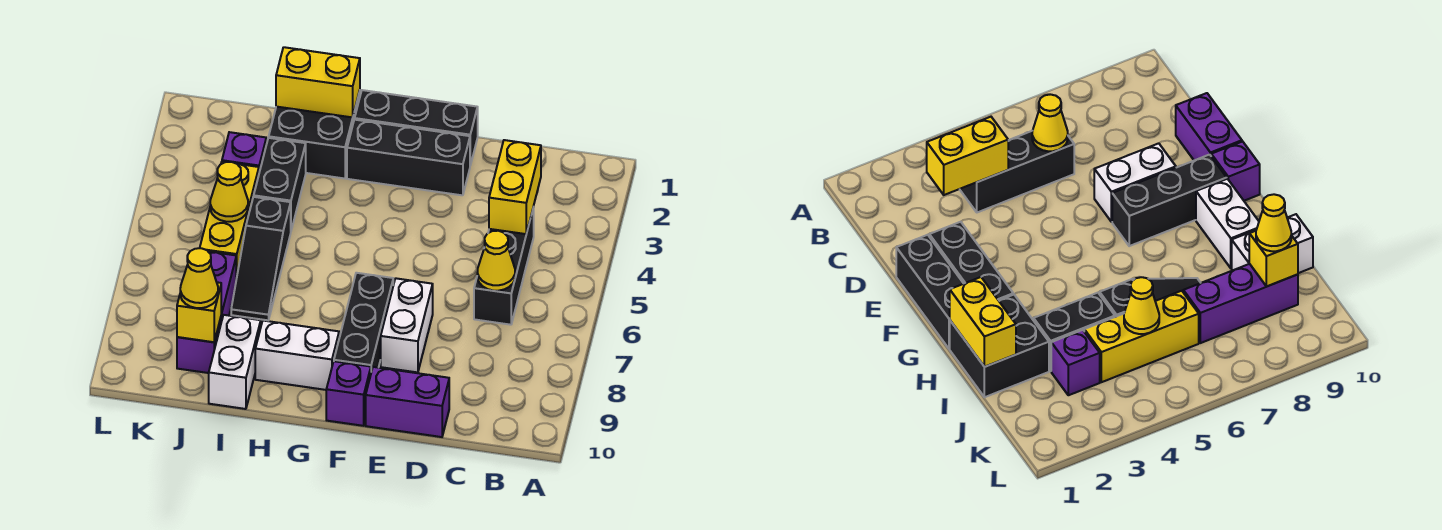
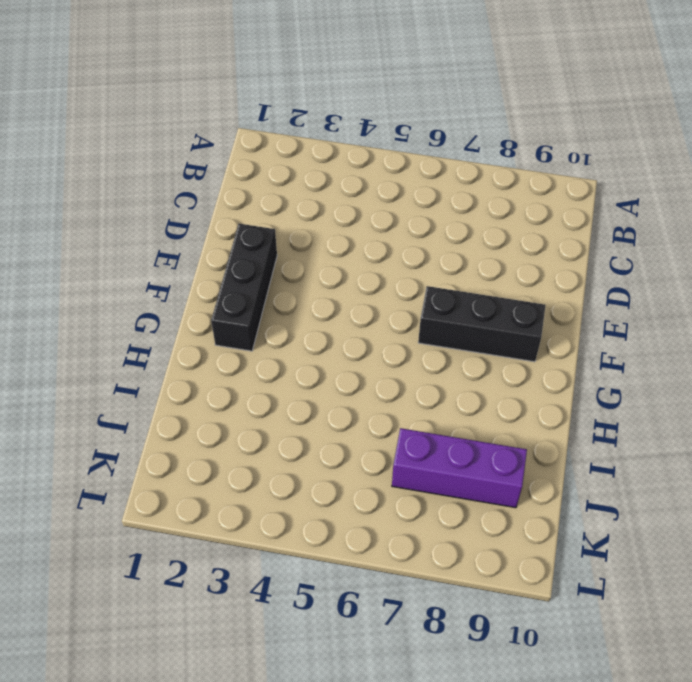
none -> black 1x3 brick [474,207,534,325]
none -> purple 1x2 brick [366,367,449,437]
none -> black 1x3 brick [355,90,478,165]

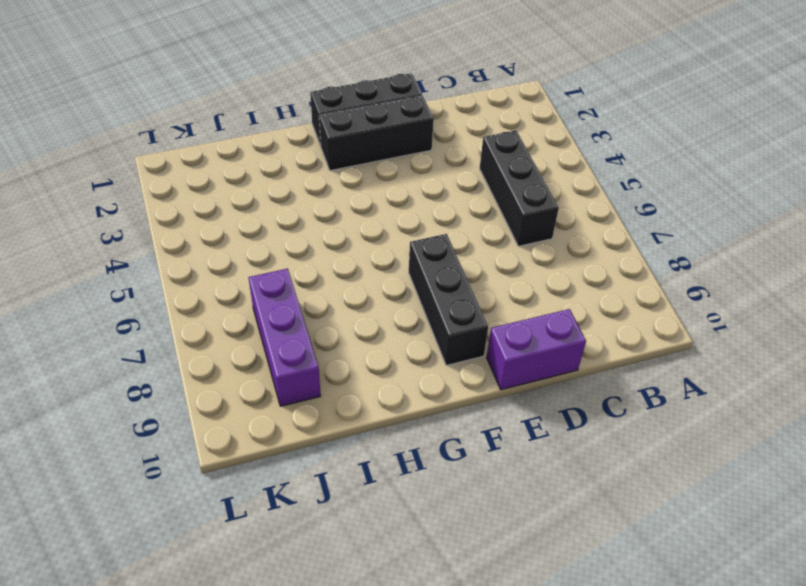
none -> white 1x2 brick [381,278,433,372]
none -> purple 1x1 brick [326,361,371,426]
none -> white 1x2 brick [255,321,339,390]

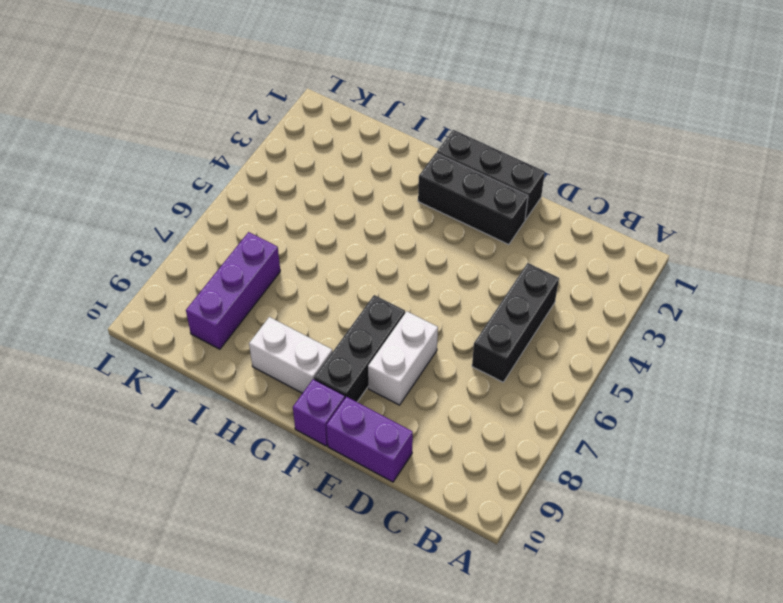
none -> black 2x2 brick [269,91,360,179]
none -> black 1x2 brick [254,138,306,230]
none -> black 1x3 slope [231,197,291,320]

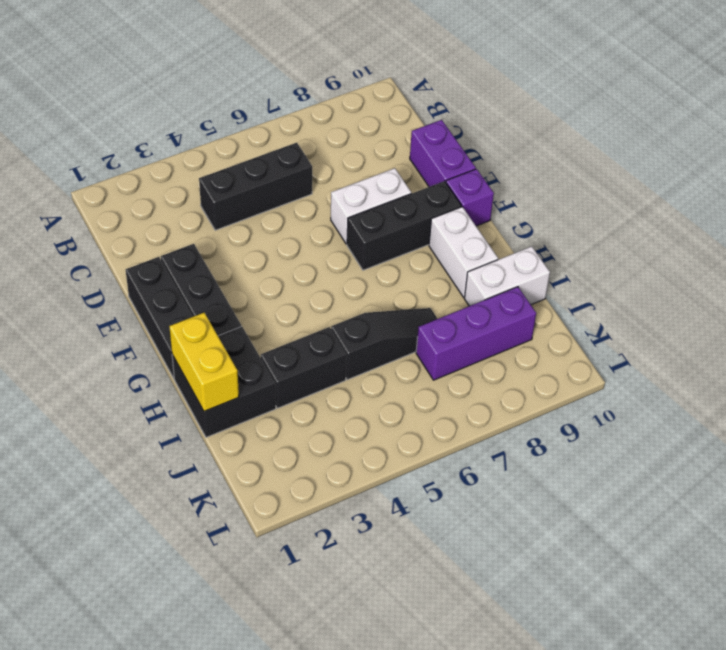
none -> purple 1x1 brick [222,132,266,172]
none -> yellow 1x3 brick [200,162,259,279]
none -> yellow 1x2 brick [489,140,541,234]

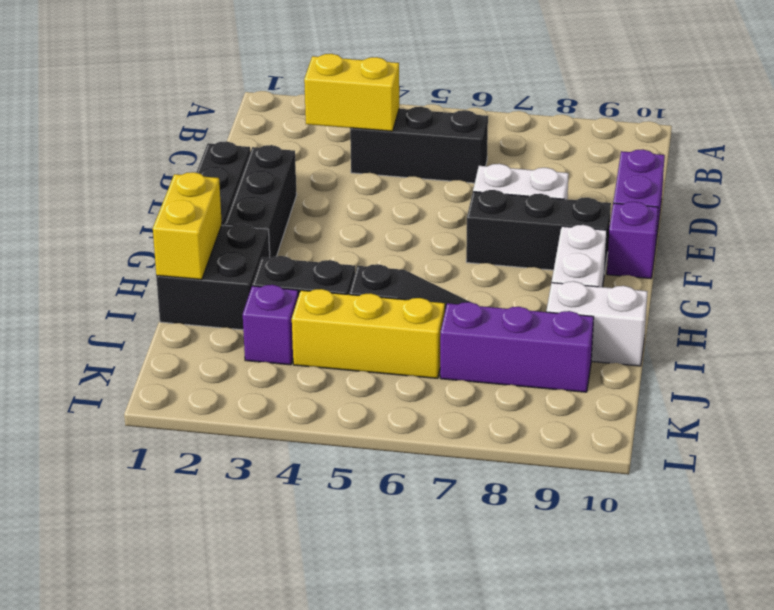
none -> yellow 1x1 cone [477,231,515,291]
none -> yellow 1x1 cone [210,162,248,222]
none -> yellow 1x1 brick [177,282,221,342]

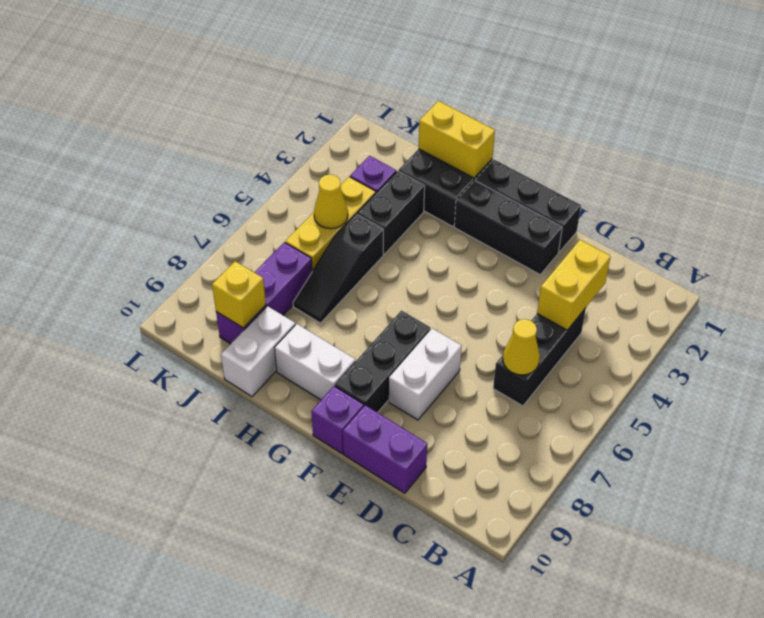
none -> yellow 1x1 cone [180,248,218,308]

